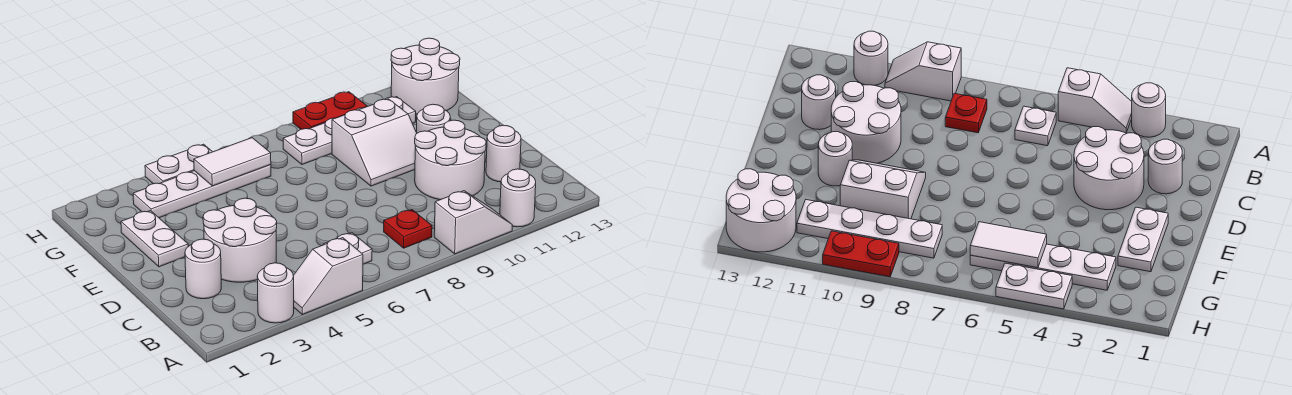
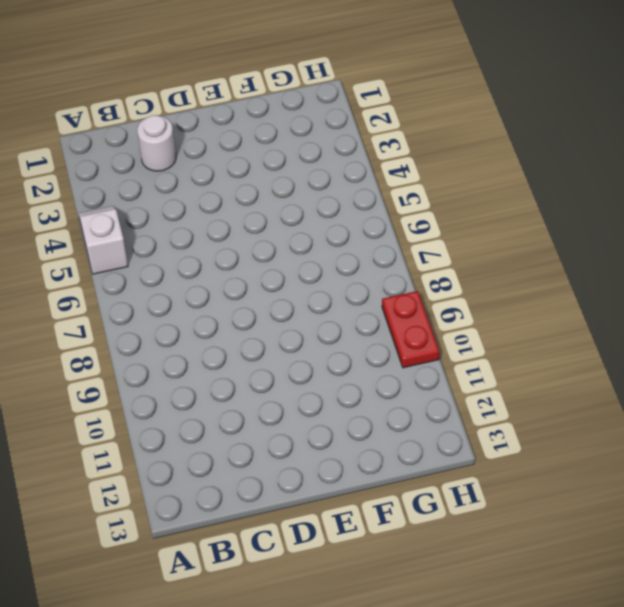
none -> white 1x1 round brick [257,263,294,323]
none -> white 1x2 slope [434,191,512,254]
none -> white 1x1 round brick [500,169,536,227]

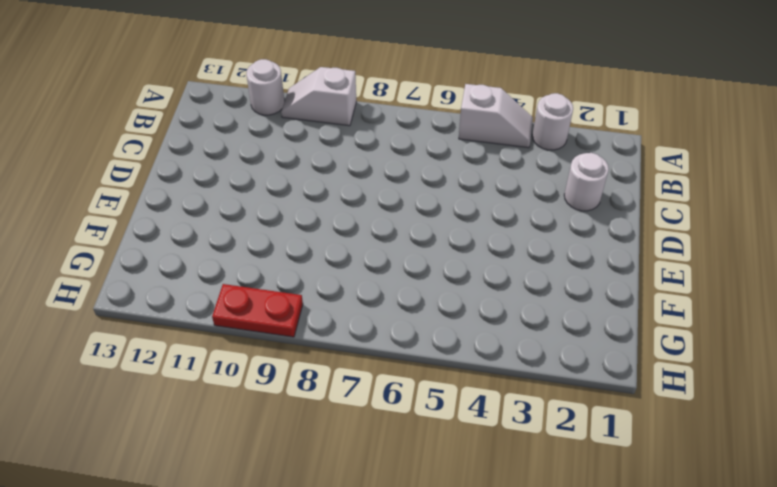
none -> white 1x1 plate [323,233,372,264]
none -> red 1x1 plate [384,210,432,248]
none -> white 2x2 round brick [203,198,277,282]

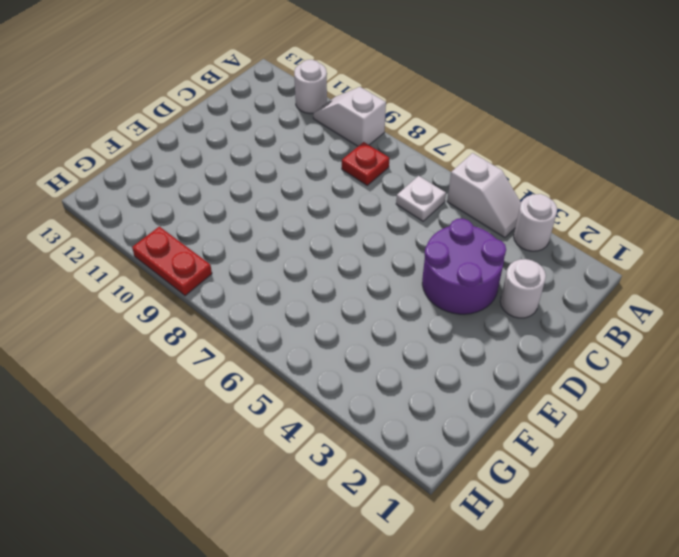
purple 2x2 round brick [422,219,506,314] -> white 2x2 round brick [203,198,277,282]
none -> white 2x2 round brick [415,120,486,200]
none -> white 1x1 round brick [486,125,521,182]
none -> white 1x2 plate [121,211,188,267]

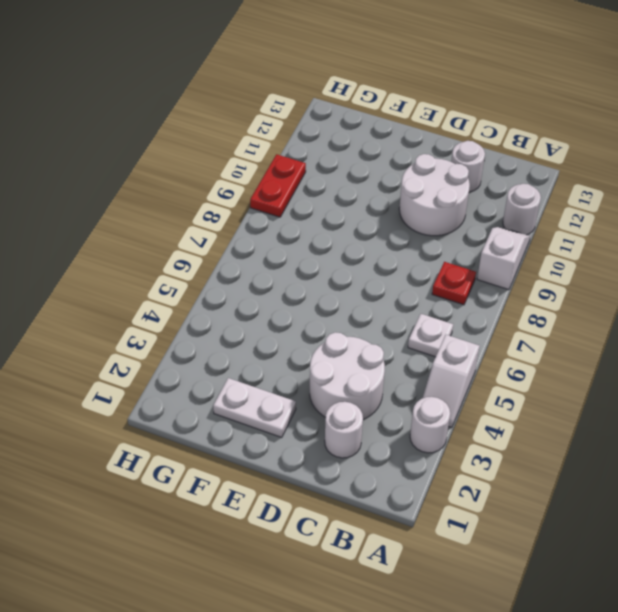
none -> white 2x2 slope [332,99,417,186]
none -> white 1x1 round brick [416,104,450,133]
none -> white 1x4 plate [133,165,271,218]

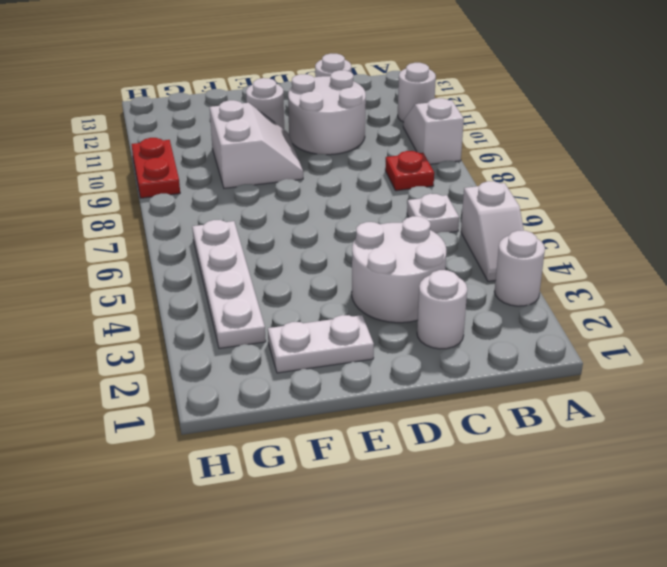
none -> white 1x4 plate [283,97,416,165]
none -> white 2x2 round brick [391,38,460,114]
none -> white 1x2 plate [145,144,212,184]

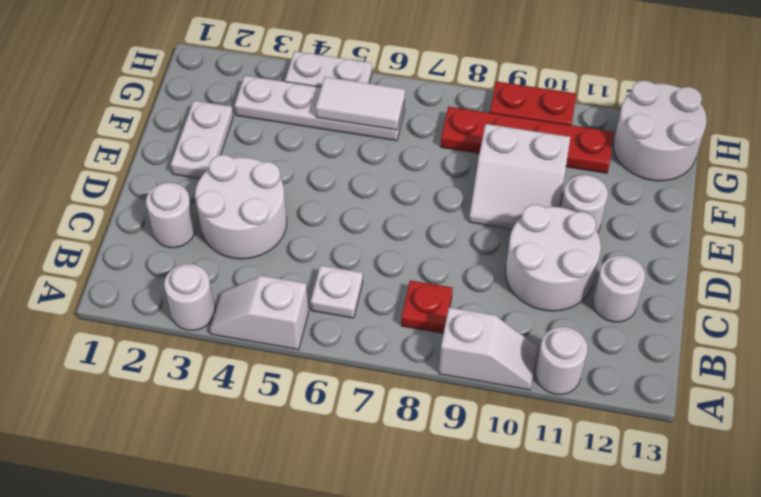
red 1x4 plate [441,107,614,173] -> white 1x4 plate [283,97,416,165]

